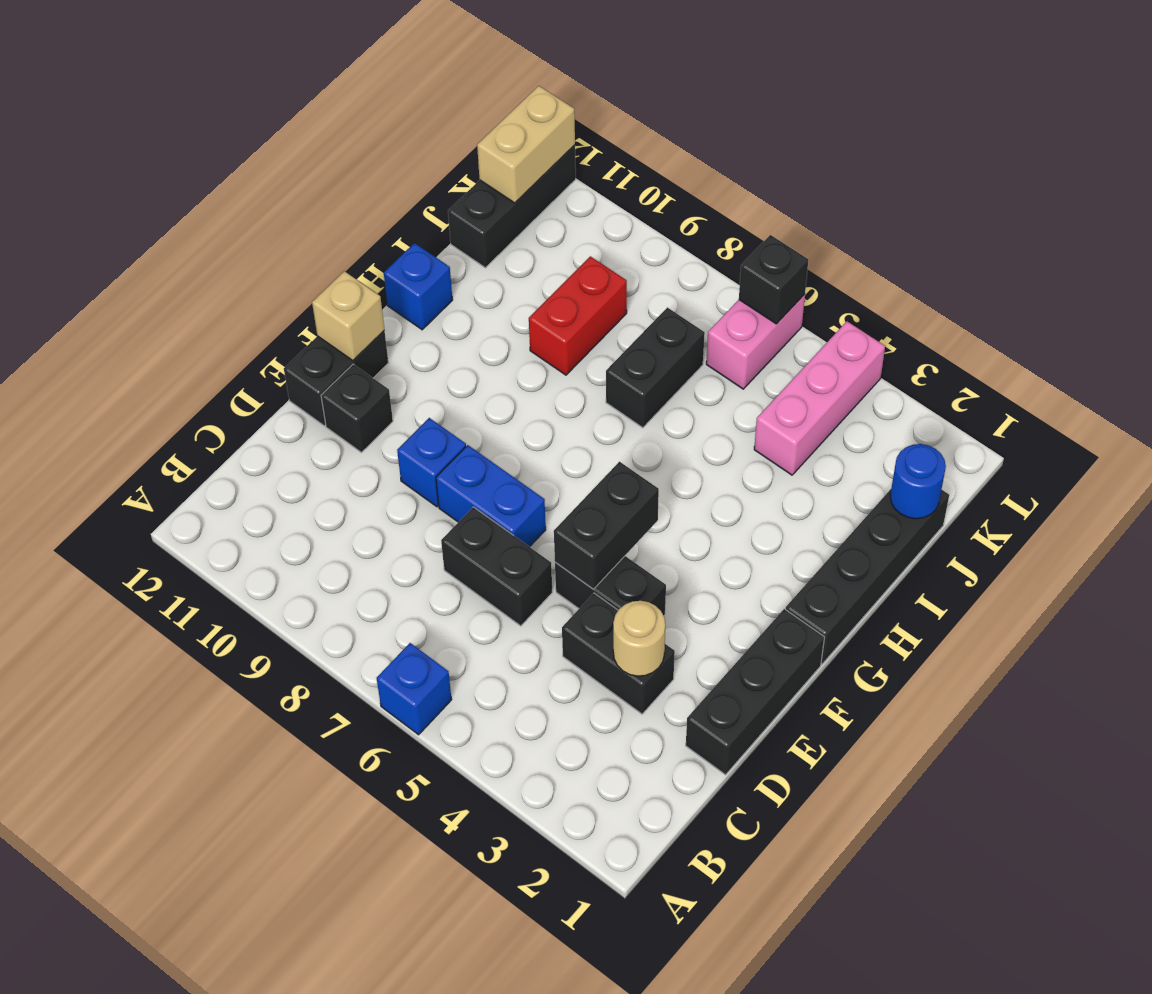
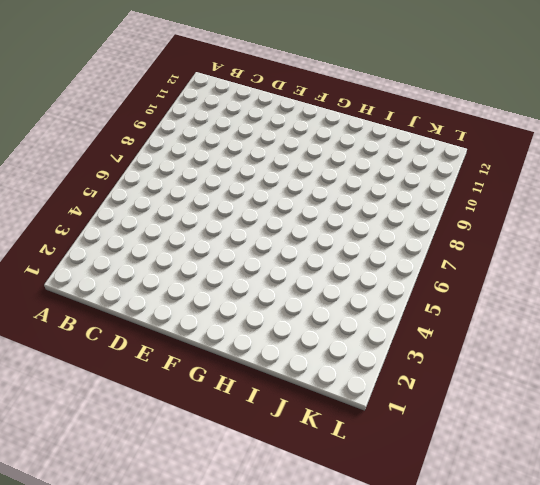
none -> blue 1x1 brick [377,643,452,735]
none -> black 1x3 brick [686,609,825,775]
none -> black 1x2 brick [562,593,675,714]

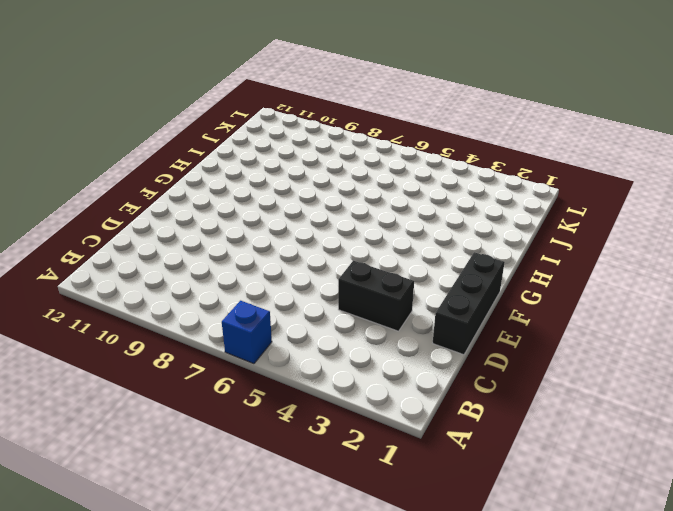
none -> black 1x2 brick [441,507,552,626]
none -> black 1x2 brick [555,556,666,616]
none -> blue 1x2 brick [436,445,546,547]

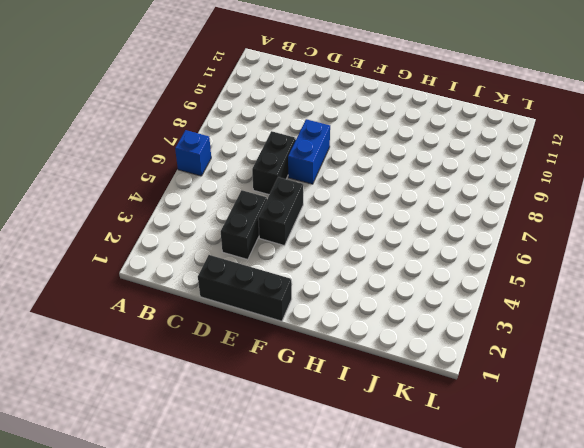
none -> blue 1x1 brick [397,418,466,507]
none -> black 1x1 brick [321,364,393,452]
none -> black 1x2 brick [284,331,388,426]

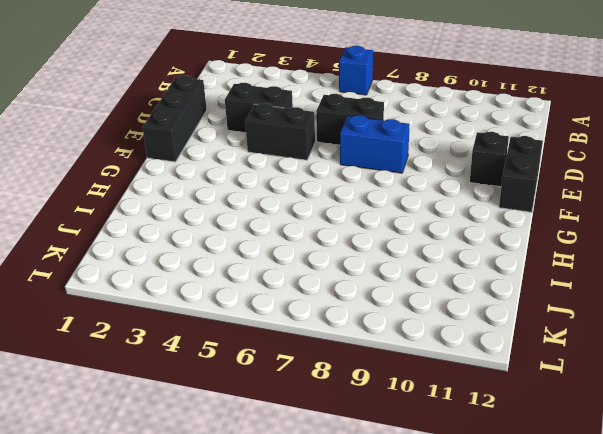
none -> blue 1x1 brick [397,418,466,507]
none -> black 1x4 brick [785,489,949,664]
none -> blue 1x1 brick [384,243,453,330]

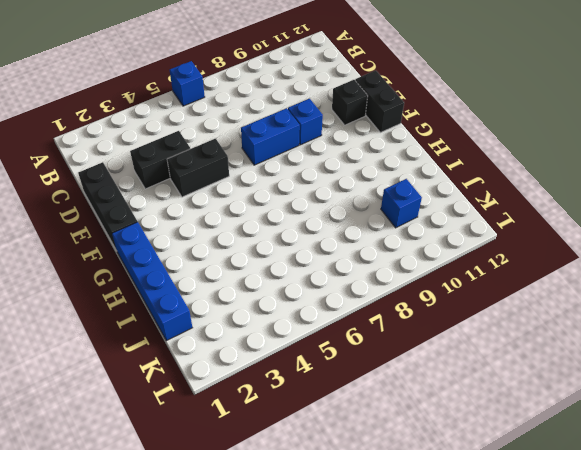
blue 1x4 brick [112,222,192,341] -> black 1x4 brick [785,489,949,664]
blue 1x1 brick [381,179,422,228] -> blue 1x1 brick moved to [384,243,453,330]
none -> black 1x2 brick [441,507,552,626]
none -> black 1x2 brick [606,307,705,428]
none -> red 1x2 brick [529,256,627,375]

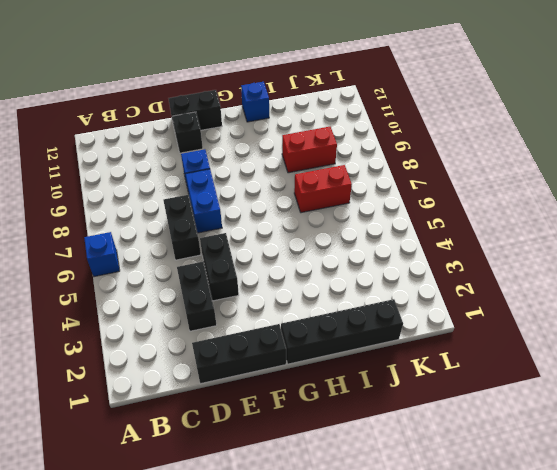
red 1x2 brick [294,165,352,213] -> black 1x2 brick [606,307,705,428]
none -> pink 1x3 brick [754,322,885,475]
none -> black 1x3 brick [448,145,576,268]
none -> pink 1x2 brick [706,294,805,389]

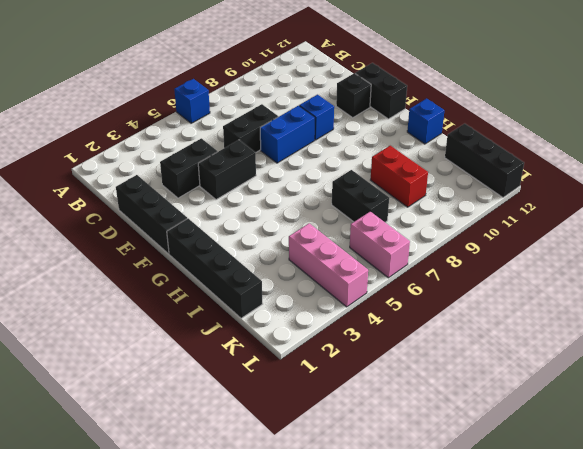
none -> tan 1x1 round brick [613,601,665,676]
none -> black 1x2 brick [554,462,659,589]
none -> tan 1x1 brick [312,271,384,361]

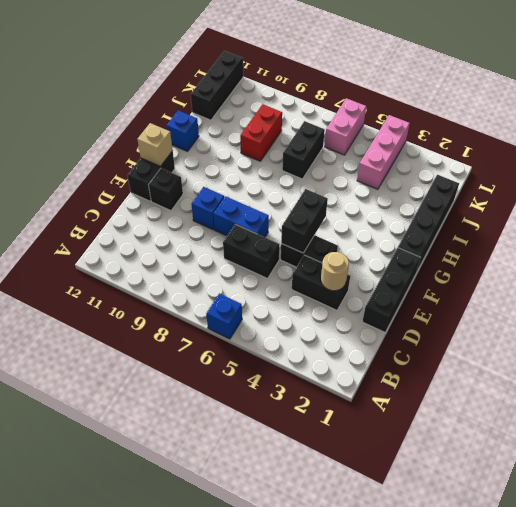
none -> blue 1x1 round brick [890,444,946,519]
none -> tan 1x2 brick [477,86,575,203]
none -> black 1x1 brick [739,235,808,324]

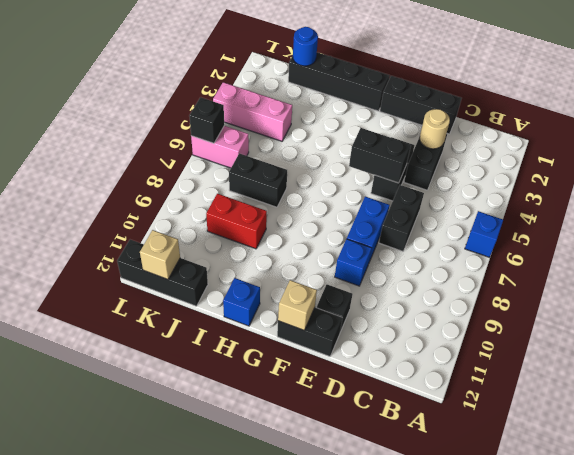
tan 1x1 brick [140,230,180,279] -> tan 1x2 brick [477,86,575,203]

